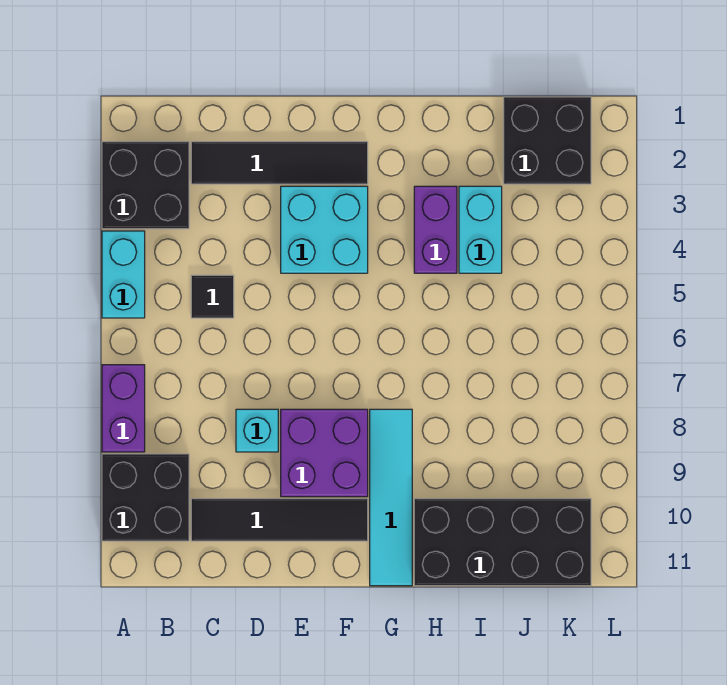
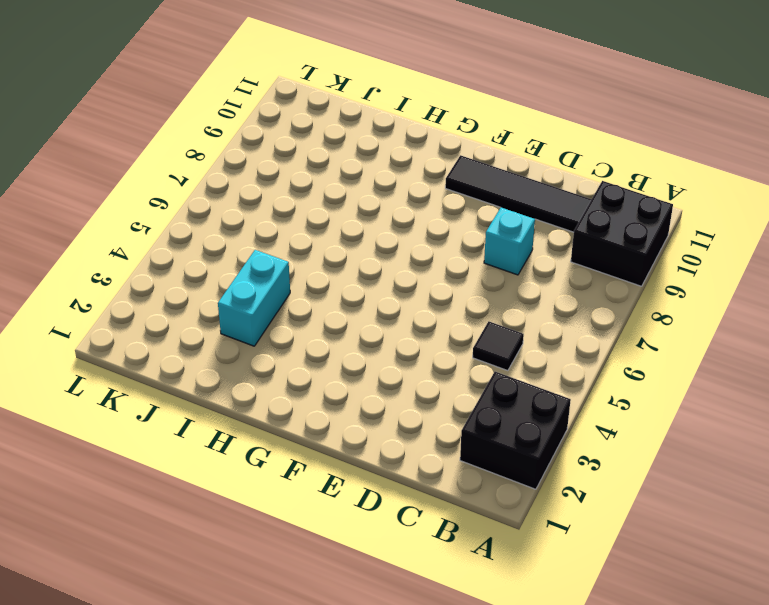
none -> cyan 1x2 brick [102,231,145,318]
none -> purple 1x2 brick [102,365,145,452]
none -> black 1x4 tile [191,142,368,184]

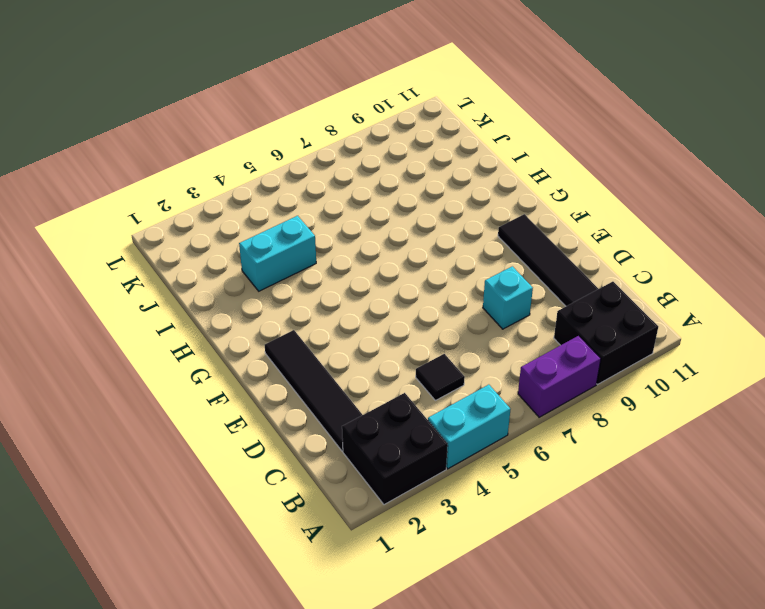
none -> cyan 2x2 brick [281,186,368,273]
none -> purple 2x2 brick [281,409,368,497]
none -> cyan 1x4 tile [370,409,412,586]

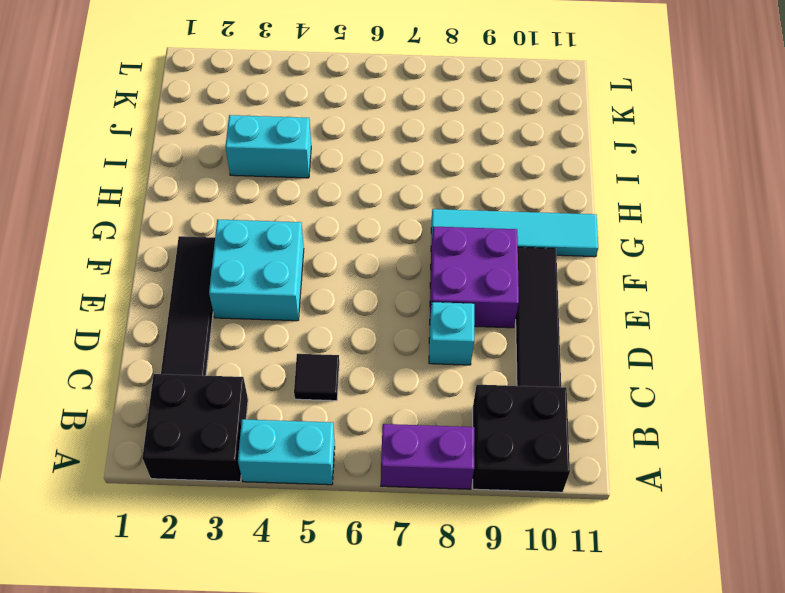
none -> purple 1x2 brick [414,186,457,273]
none -> black 2x4 brick [414,499,591,586]
none -> black 2x2 brick [504,97,591,184]

